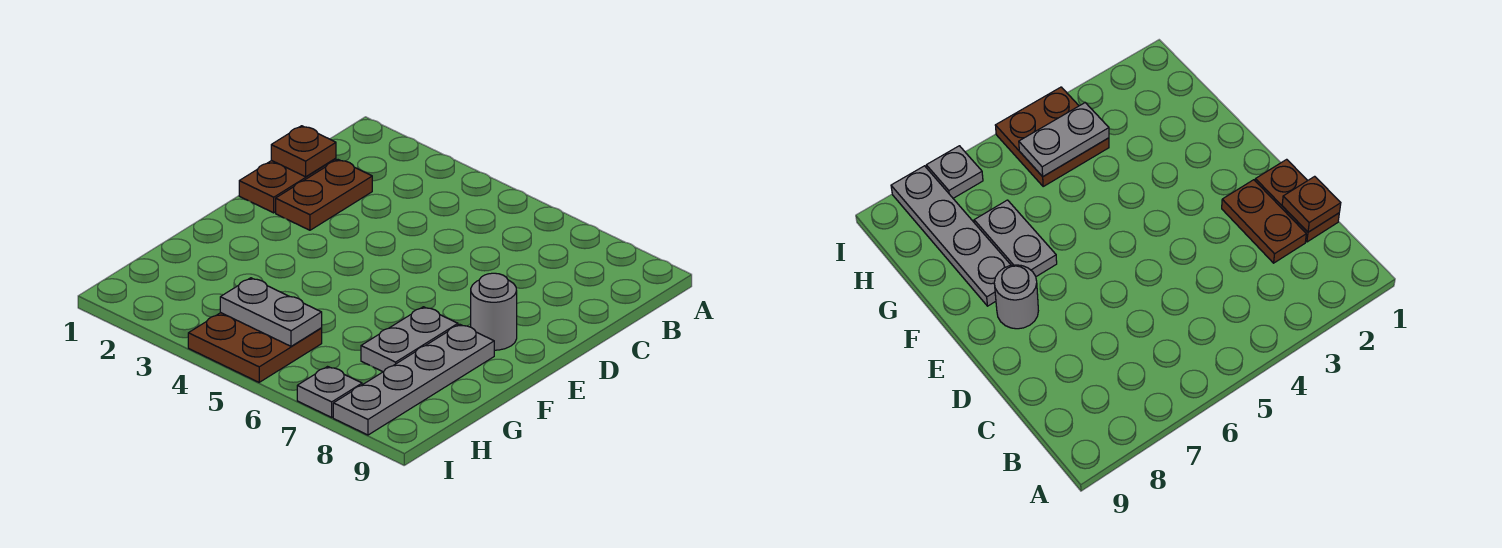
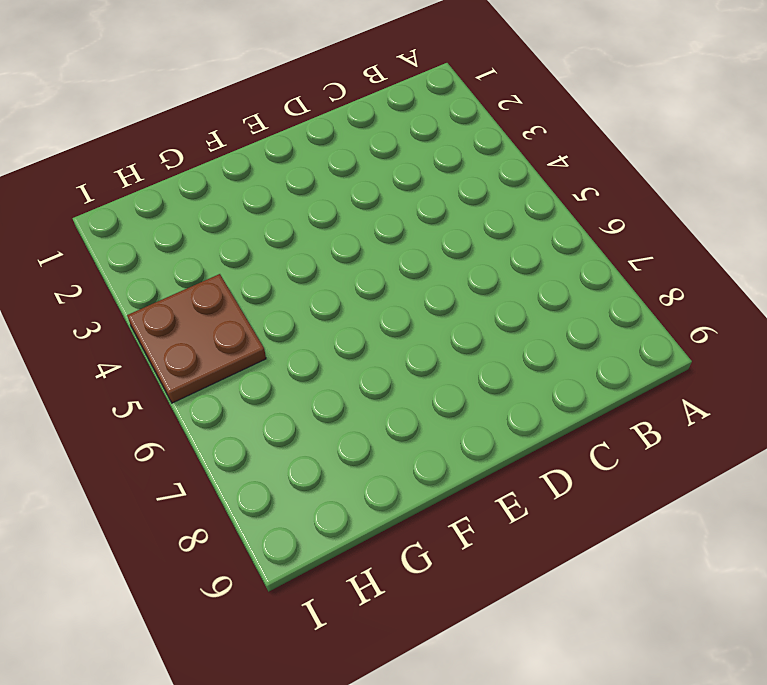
none -> brown 1x2 plate [239,158,336,213]
none -> brown 1x2 plate [276,160,372,230]

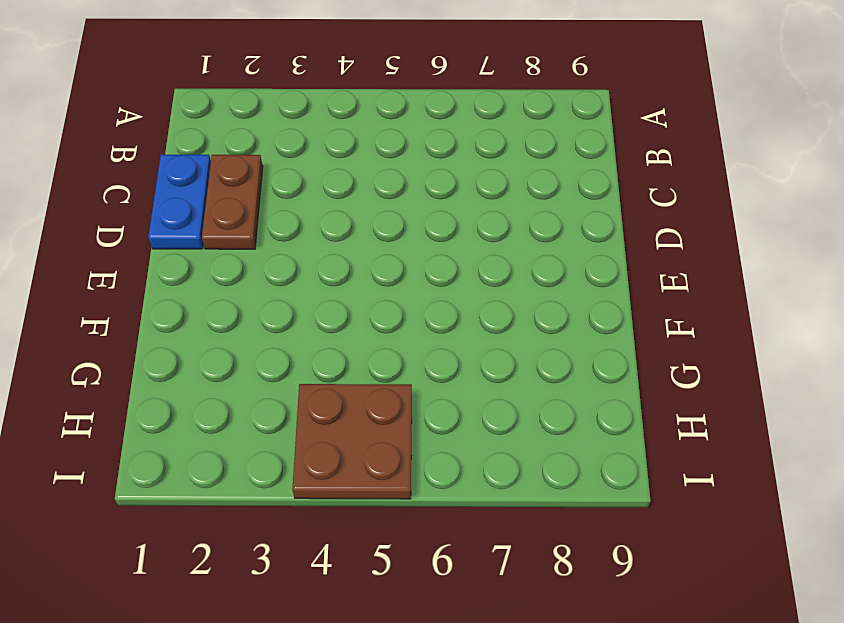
blue 1x2 plate [148,155,211,249] -> brown 1x2 plate [239,158,336,213]
none -> grey 1x1 round brick [471,273,517,350]
none -> grey 1x2 plate [361,307,458,372]

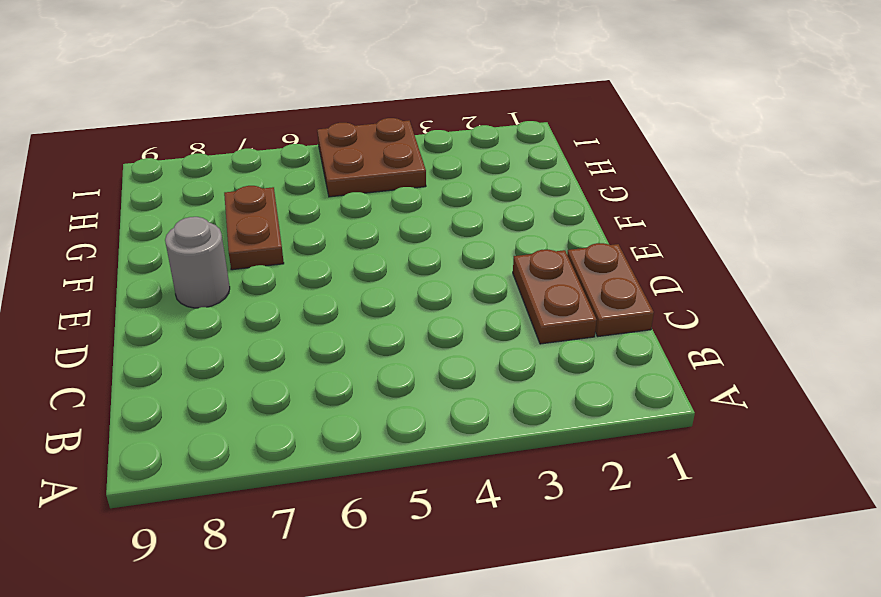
brown 1x2 plate [224,186,284,270] -> grey 1x2 plate [361,307,458,372]
none -> grey 1x4 plate [333,324,494,435]
none -> grey 1x1 plate [297,367,362,417]

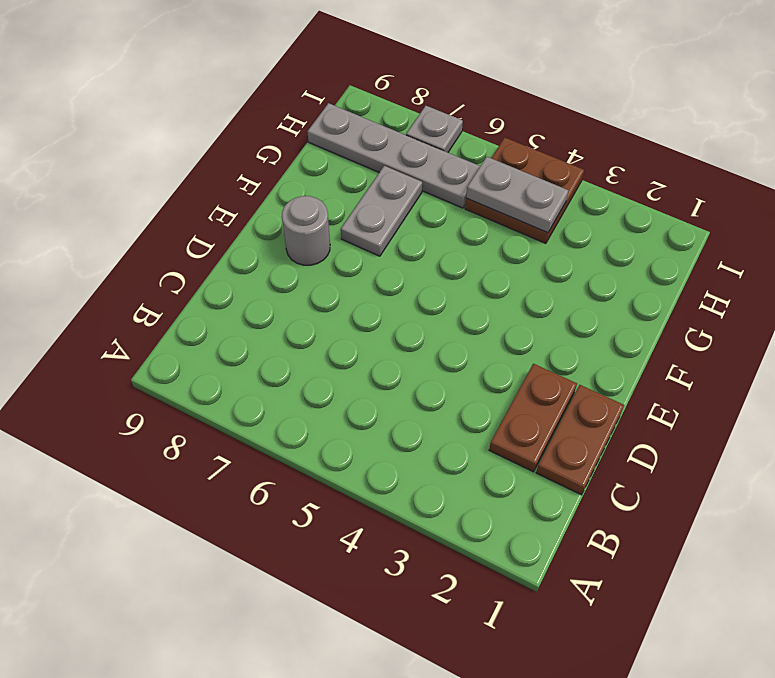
grey 1x4 plate [307,103,480,208] -> grey 1x4 plate turned to [333,324,494,435]
none -> brown 1x1 plate [271,126,336,177]

